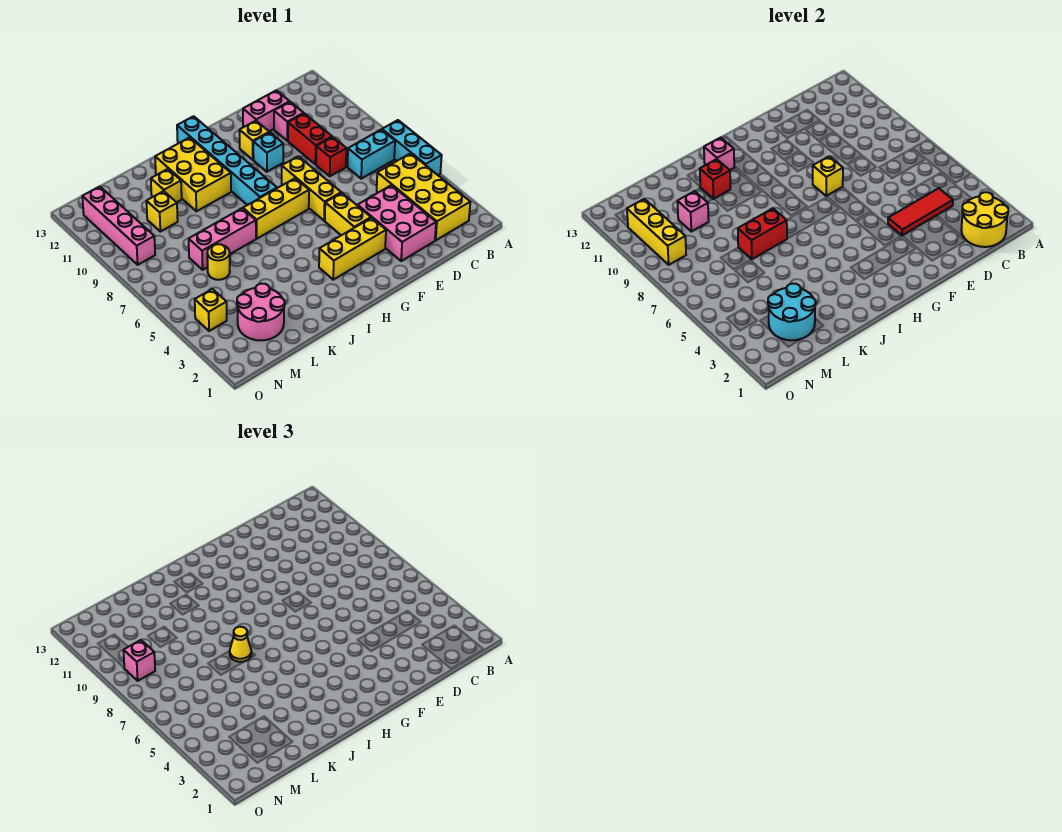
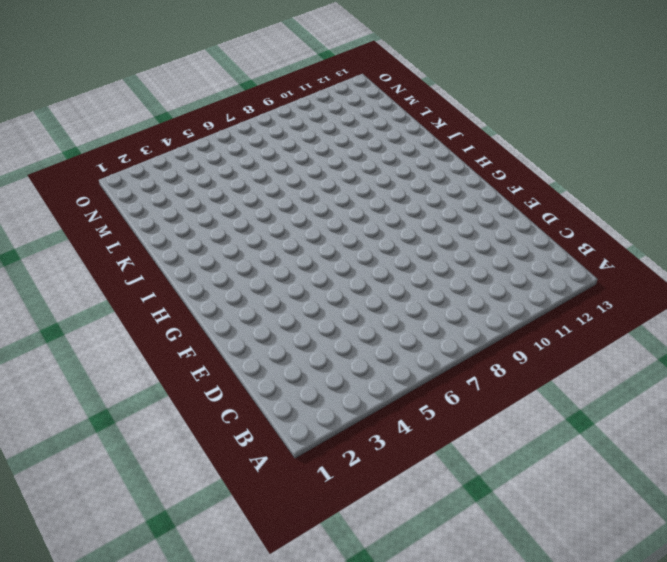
none -> cyan 1x3 brick [382,120,442,175]
none -> yellow 2x4 brick [377,153,470,240]
none -> cyan 1x2 brick [347,130,395,179]
none -> pink 2x3 brick [358,185,436,261]

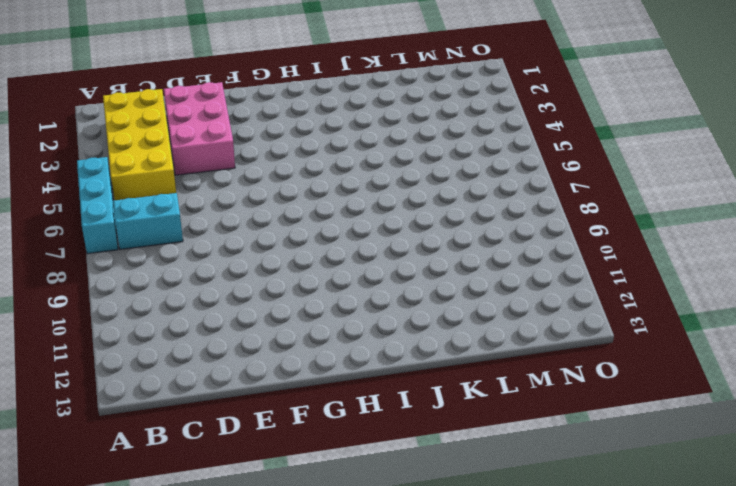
none -> red 1x1 brick [316,137,347,176]
none -> red 1x2 brick [288,113,332,164]
none -> pink 1x1 brick [274,102,304,141]
none -> pink 1x2 brick [243,90,290,131]

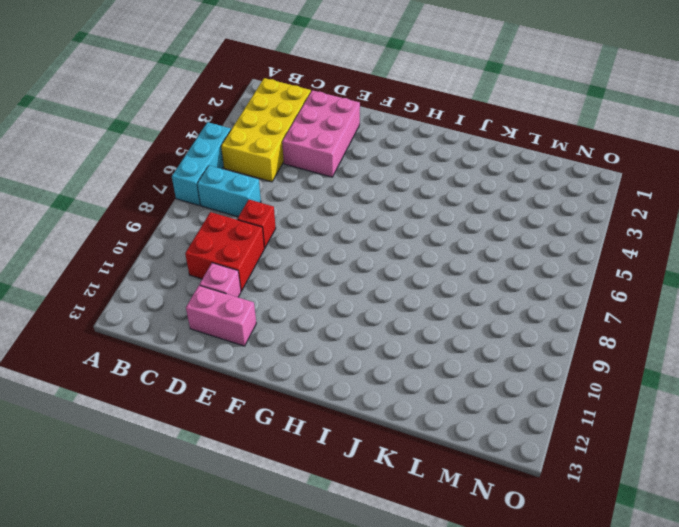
red 2x2 brick [185,212,264,291] -> red 1x2 brick [288,113,332,164]
none -> yellow 1x3 brick [319,218,386,280]
none -> yellow 1x2 brick [325,193,371,235]
none -> yellow 1x3 brick [282,156,341,221]
none -> cyan 1x1 brick [253,132,283,172]

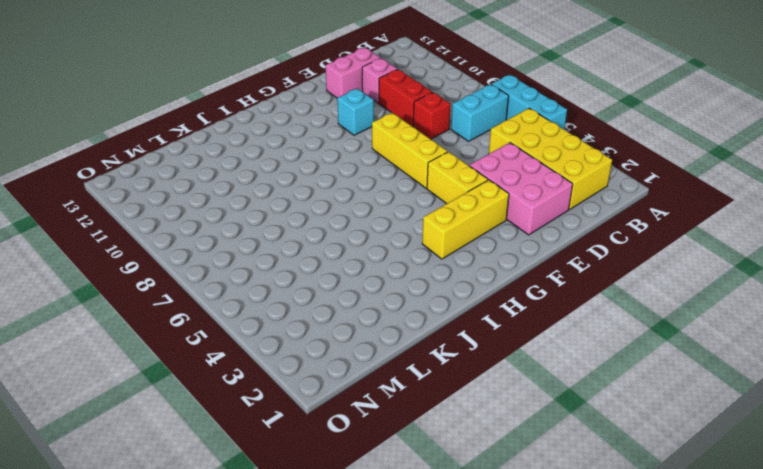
none -> yellow 1x1 brick [239,121,269,160]
none -> yellow 1x3 brick [243,178,309,239]
none -> cyan 1x6 brick [177,116,277,205]
none -> yellow 2x3 brick [155,138,231,211]

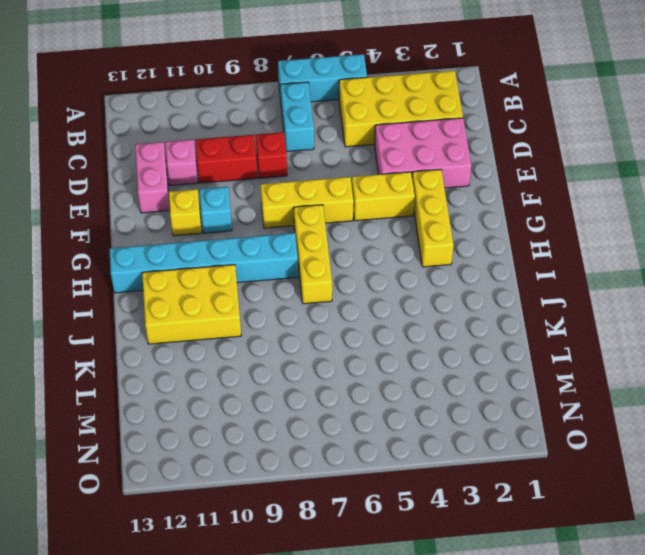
none -> pink 1x3 brick [189,208,256,270]
none -> yellow 1x1 brick [151,169,182,202]
none -> pink 2x2 round brick [237,284,285,340]
none -> yellow 1x1 round brick [207,244,230,280]

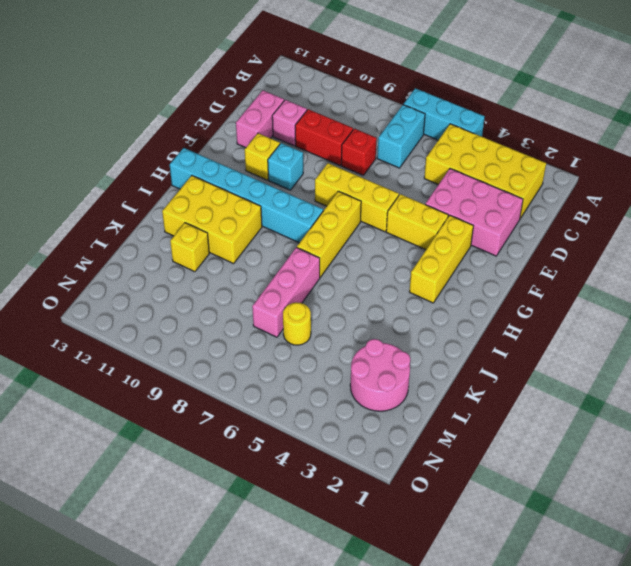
none -> yellow 1x1 brick [146,191,178,232]
none -> yellow 1x1 brick [195,289,227,331]
none -> pink 1x4 brick [82,186,155,265]
none -> yellow 2x2 round brick [961,192,1008,247]

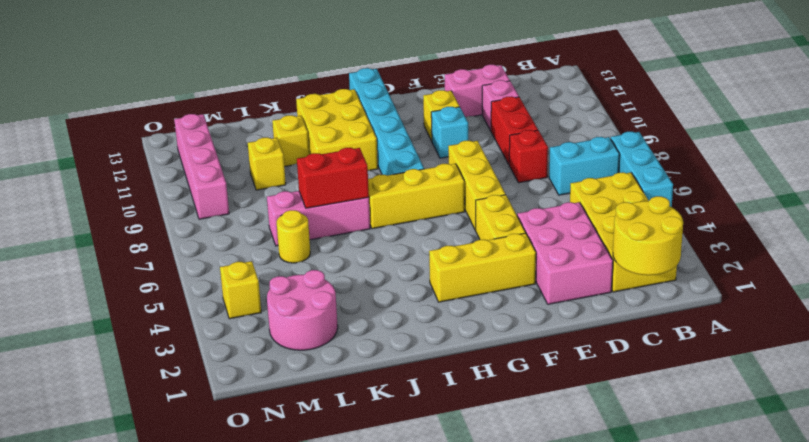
none -> red 1x3 tile [888,188,953,236]
none -> yellow 1x1 brick [813,156,843,196]
none -> pink 1x1 brick [704,137,734,170]
none -> red 1x1 brick [700,159,730,199]

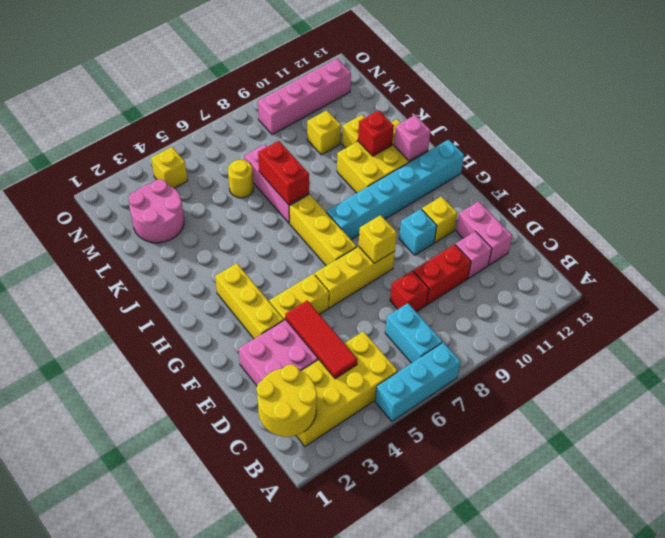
none -> cyan 2x2 round brick [768,284,816,340]
none -> pink 1x1 brick [677,191,709,232]
none -> yellow 1x3 brick [627,199,686,265]
none -> yellow 1x1 cone [230,627,251,662]

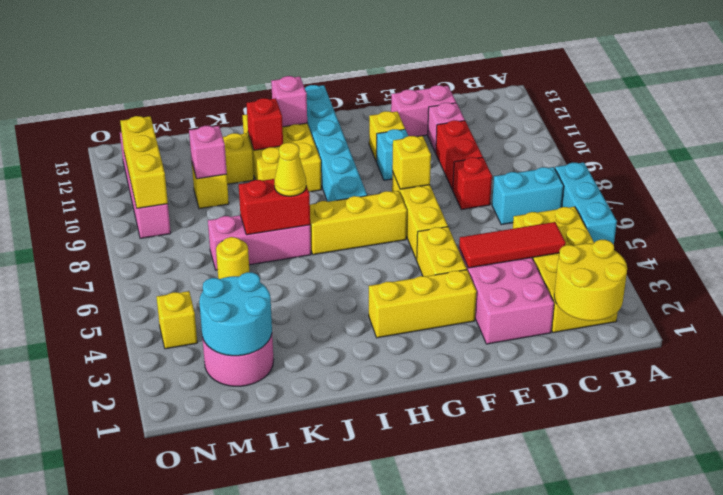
none -> pink 1x1 brick [123,640,155,681]

